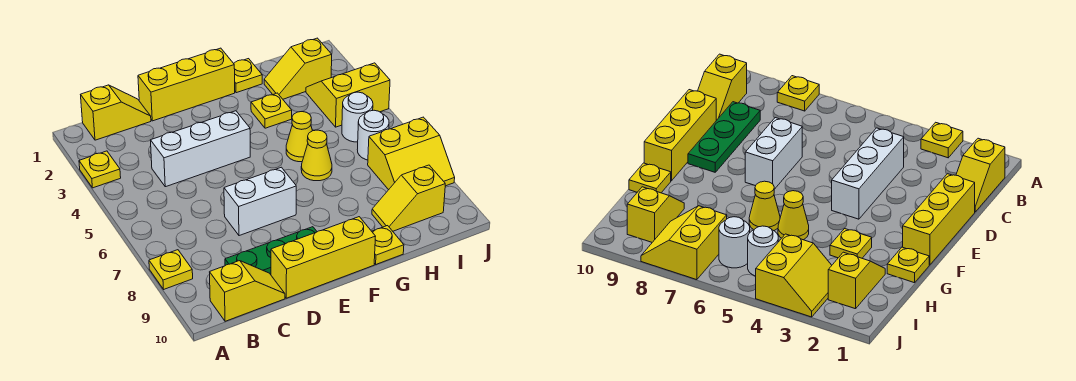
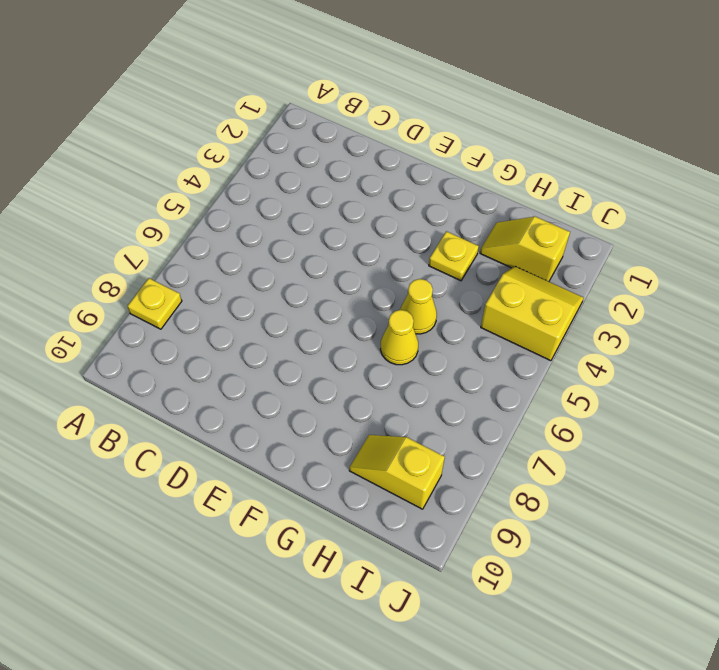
none -> yellow 1x1 plate [79,151,121,188]
none -> yellow 1x2 slope [81,85,151,140]
none -> yellow 1x2 slope [210,261,285,321]

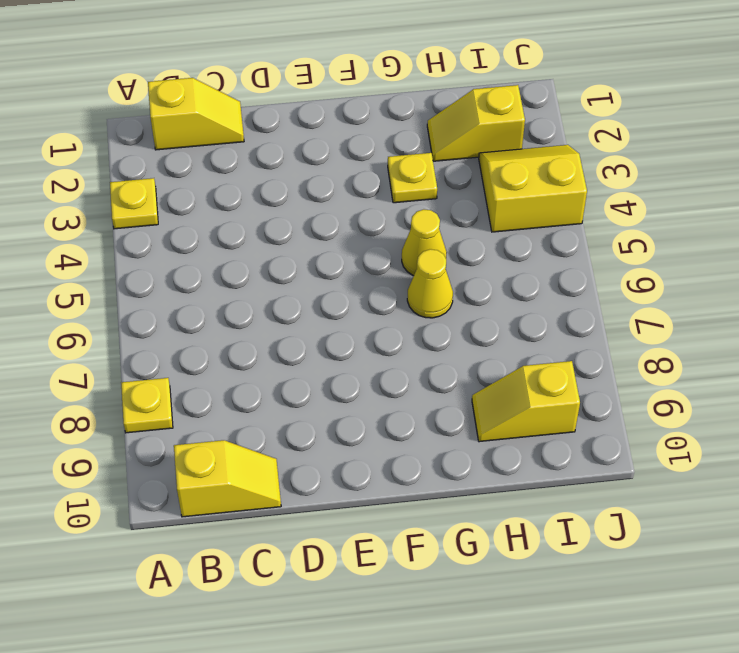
none -> white 1x3 brick [151,111,250,187]
none -> green 1x3 plate [225,227,317,275]
none -> yellow 1x3 brick [138,48,235,121]

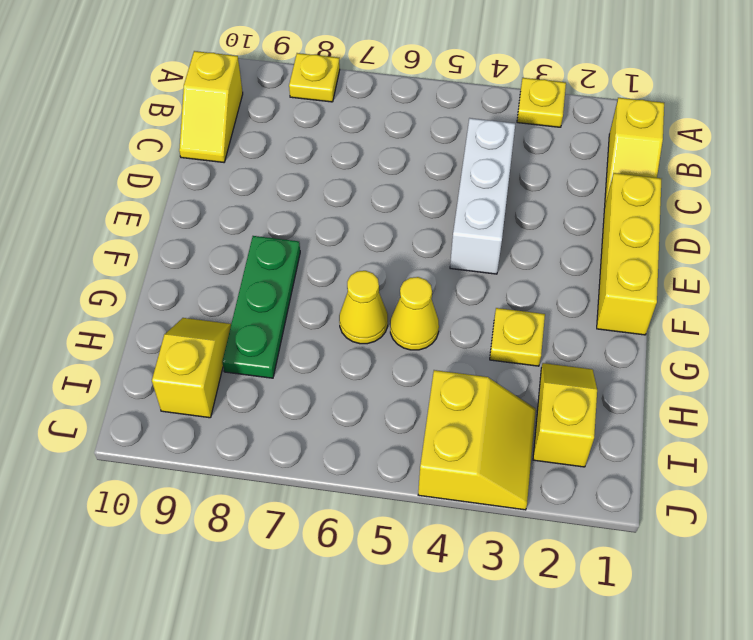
green 1x3 plate [222,236,300,378] -> green 1x3 plate moved to [225,227,317,275]
none -> white 1x2 brick [224,167,296,236]
none -> yellow 1x3 brick [271,217,376,298]
none -> yellow 1x1 plate [234,59,262,93]

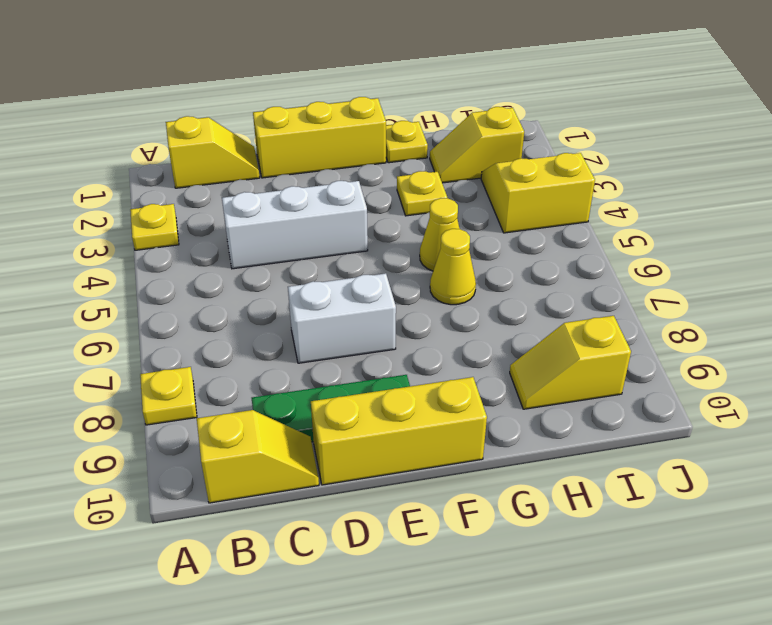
none -> yellow 1x1 plate [372,226,404,264]
none -> white 1x1 round brick [342,92,373,142]
none -> white 1x1 round brick [357,110,389,160]

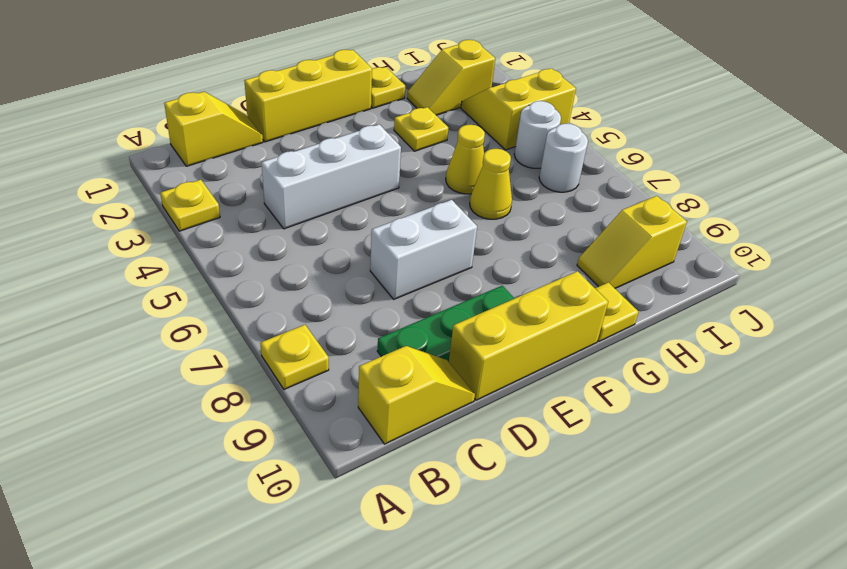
none -> yellow 2x2 slope [368,117,455,190]

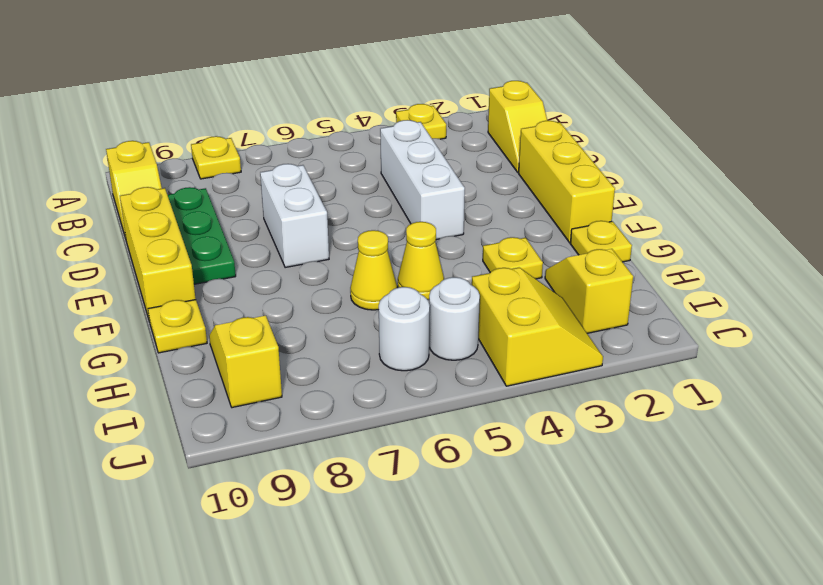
none -> yellow 2x2 slope [368,117,455,190]

